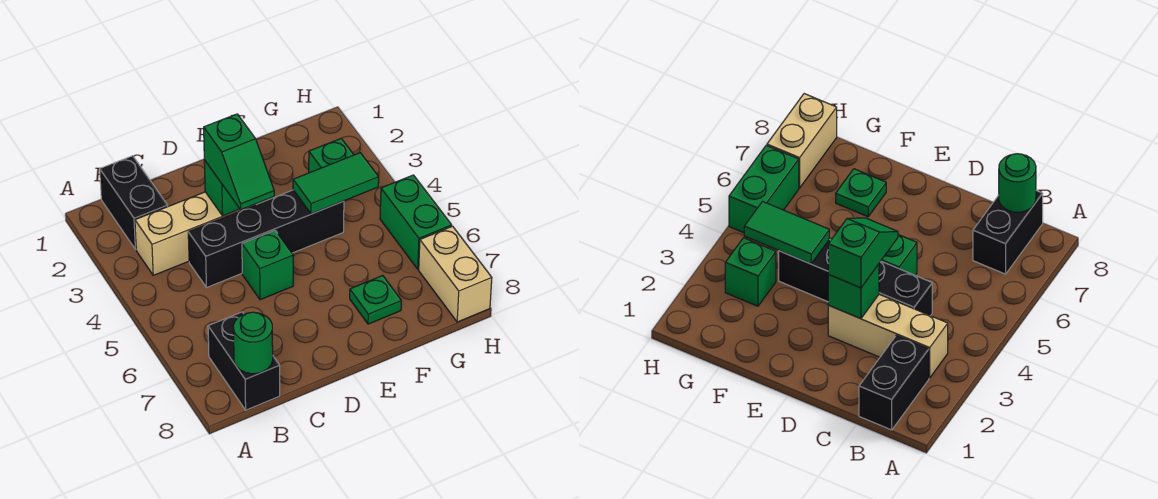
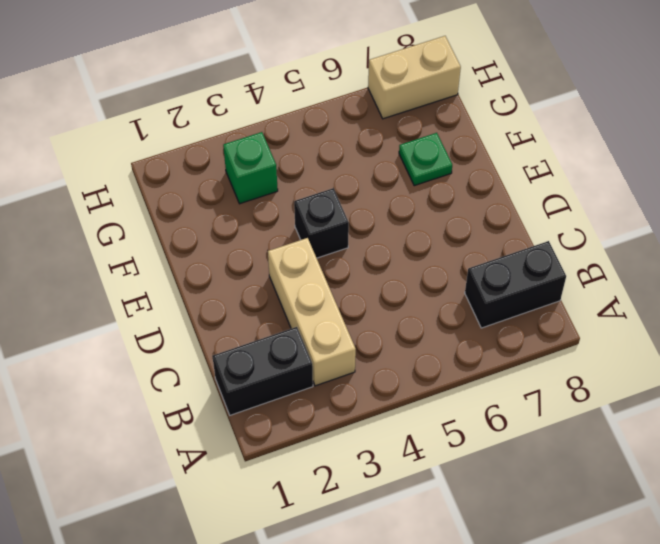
black 1x1 brick [294,188,349,258] -> black 1x4 brick [188,190,344,287]
none -> green 1x1 brick [242,231,293,300]
none -> green 1x2 brick [380,175,452,269]
none -> green 1x1 round brick [233,312,273,374]

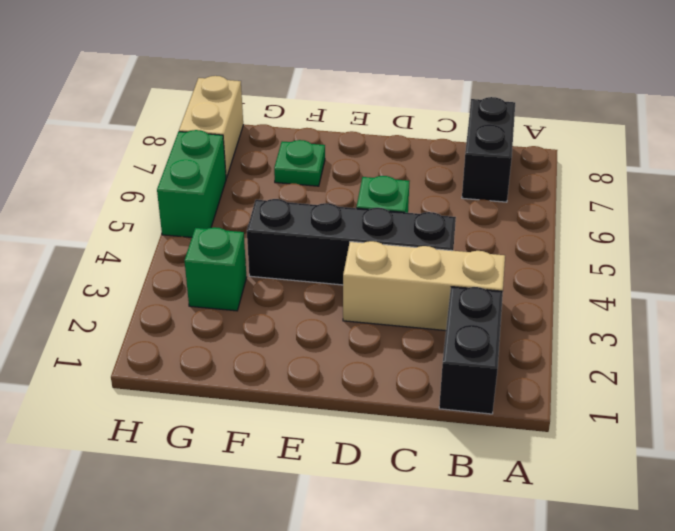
none -> green 1x1 round brick [233,312,273,374]
none -> green 1x1 brick [204,160,240,216]
none -> green 1x2 tile [293,153,379,214]

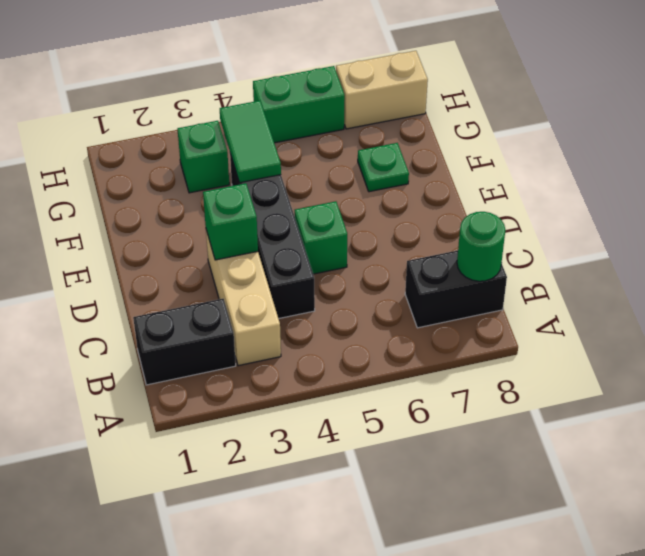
none -> green 1x2 slope [204,114,274,210]

